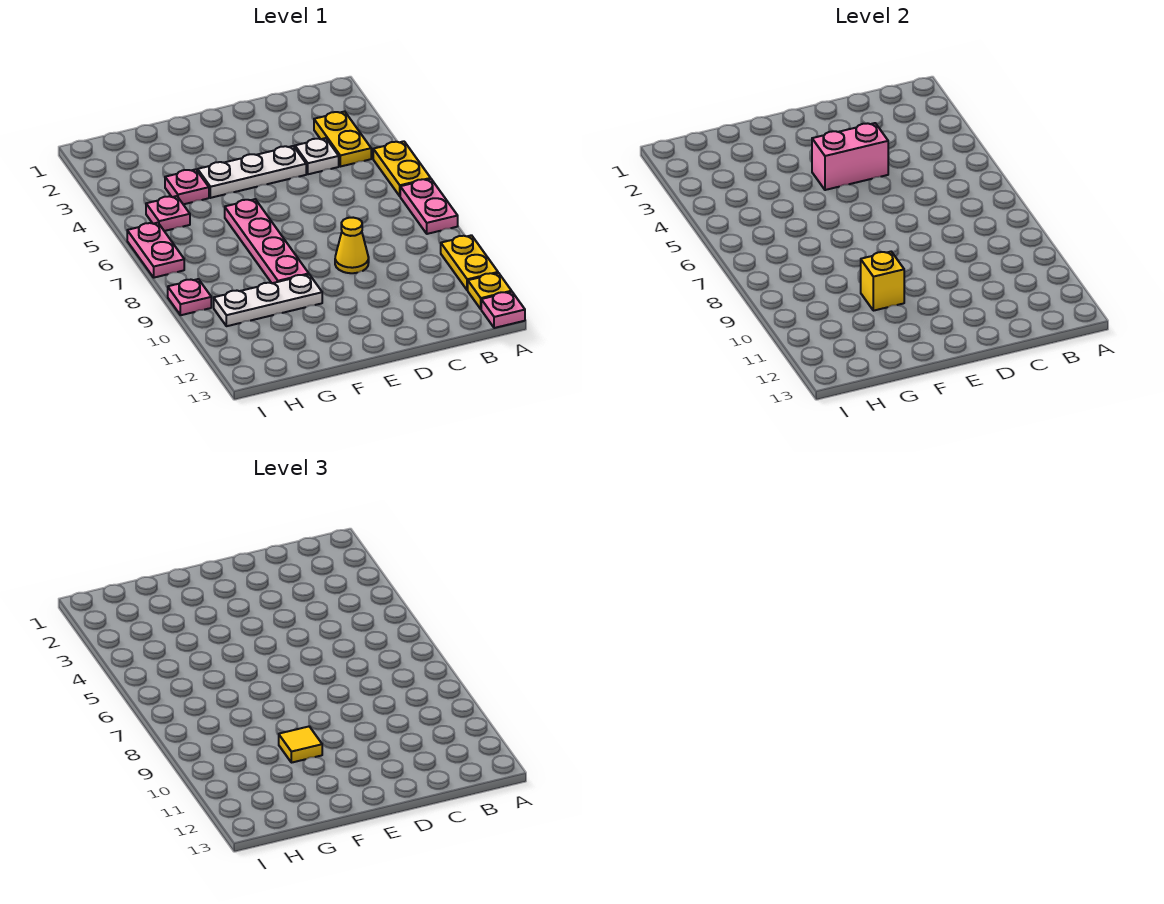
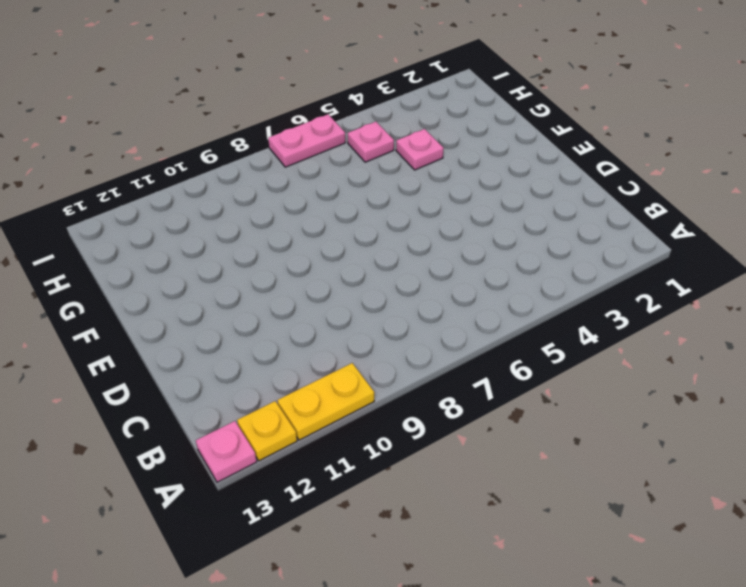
none -> yellow 1x2 plate [373,141,431,196]
none -> pink 1x2 plate [400,179,458,234]
none -> yellow 1x2 plate [314,111,371,167]

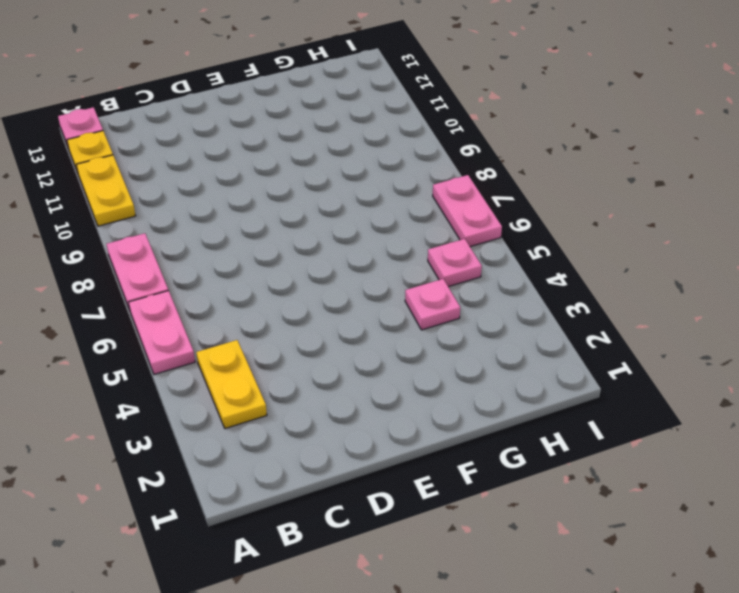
pink 1x2 plate [128,291,195,374] -> yellow 1x2 plate [373,141,431,196]
none -> white 1x1 plate [295,138,339,174]
none -> white 1x3 plate [198,146,306,198]
none -> yellow 1x1 cone [335,218,369,273]

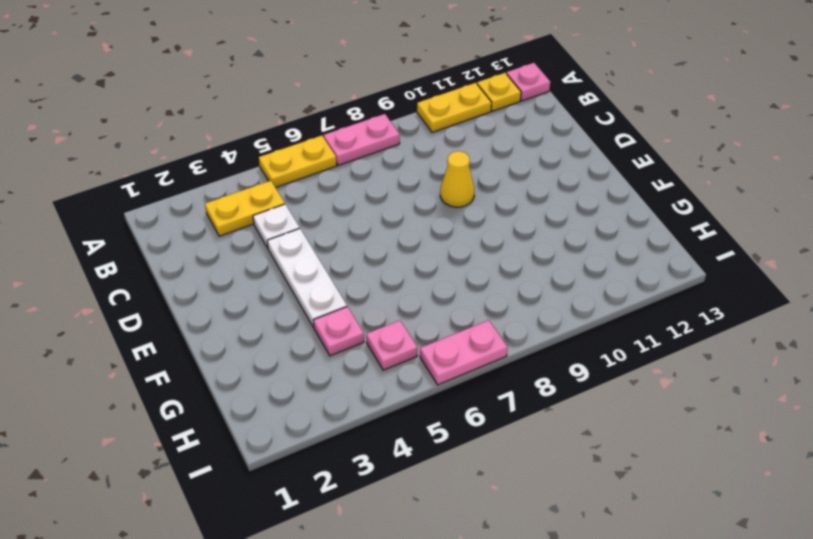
none -> pink 1x4 plate [225,199,309,283]
none -> white 1x3 plate [214,275,322,326]
none -> pink 1x1 plate [168,279,211,315]

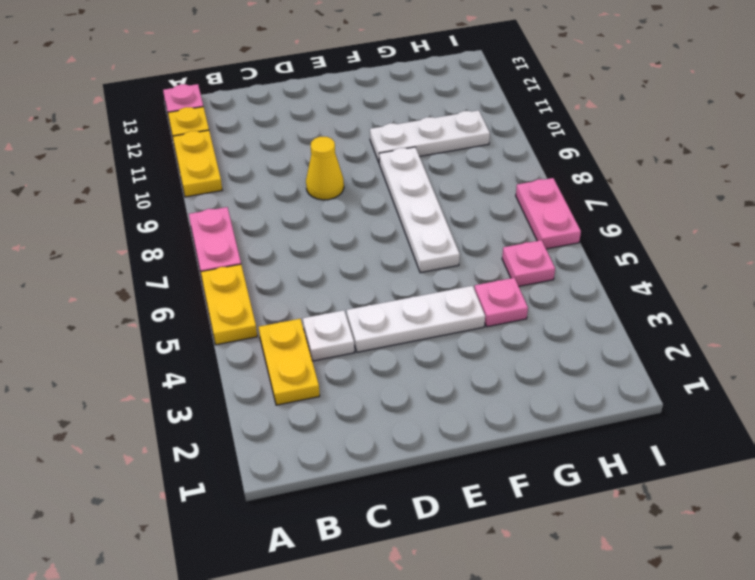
white 1x4 plate [379,147,460,273] -> pink 1x4 plate [225,199,309,283]
none -> pink 1x1 plate [168,279,211,315]
none -> pink 1x2 brick [812,123,888,190]
none -> yellow 1x1 brick [861,252,904,311]

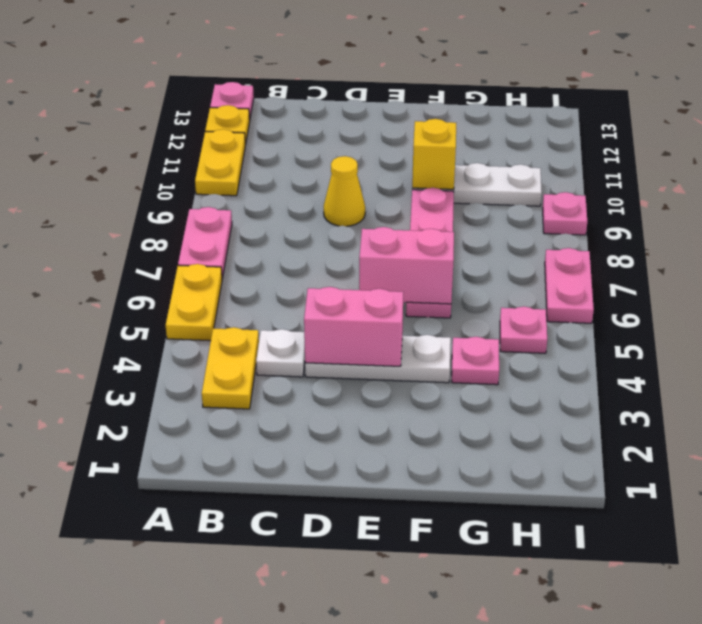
pink 1x2 brick [359,227,454,304] -> none
none -> yellow 1x1 tile [279,727,322,763]

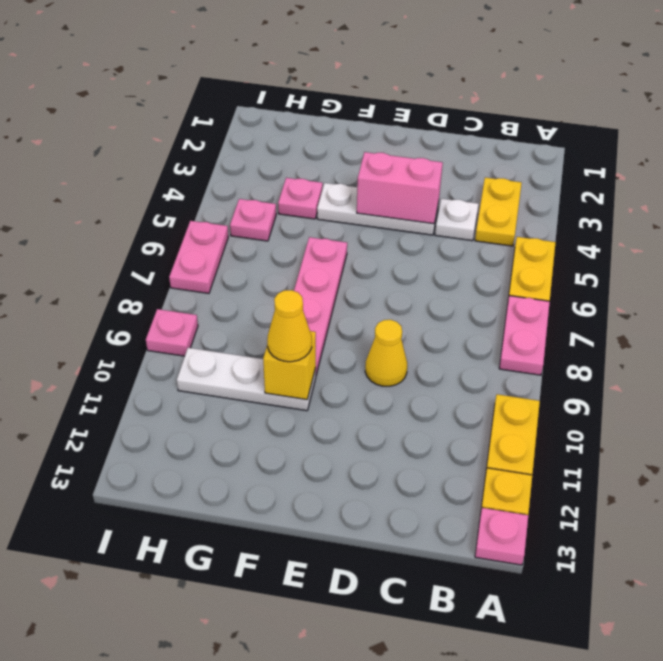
yellow 1x1 cone [267,290,312,362] -> yellow 1x1 tile [279,727,322,763]

